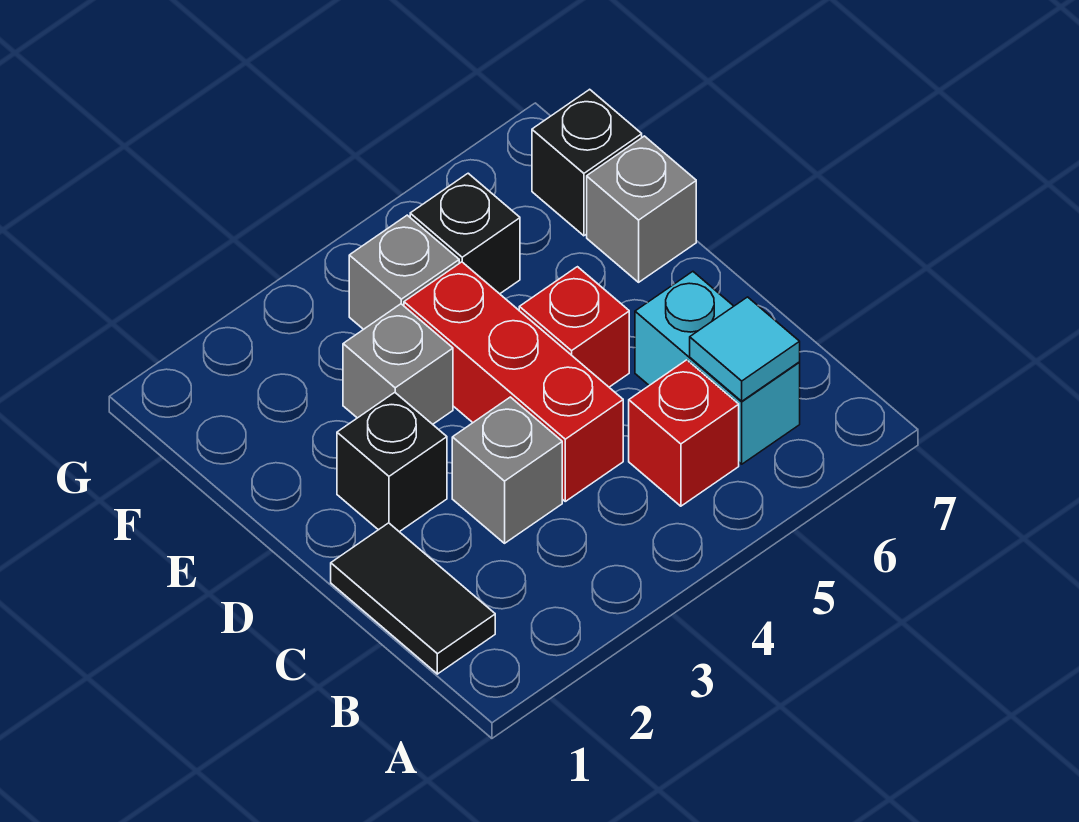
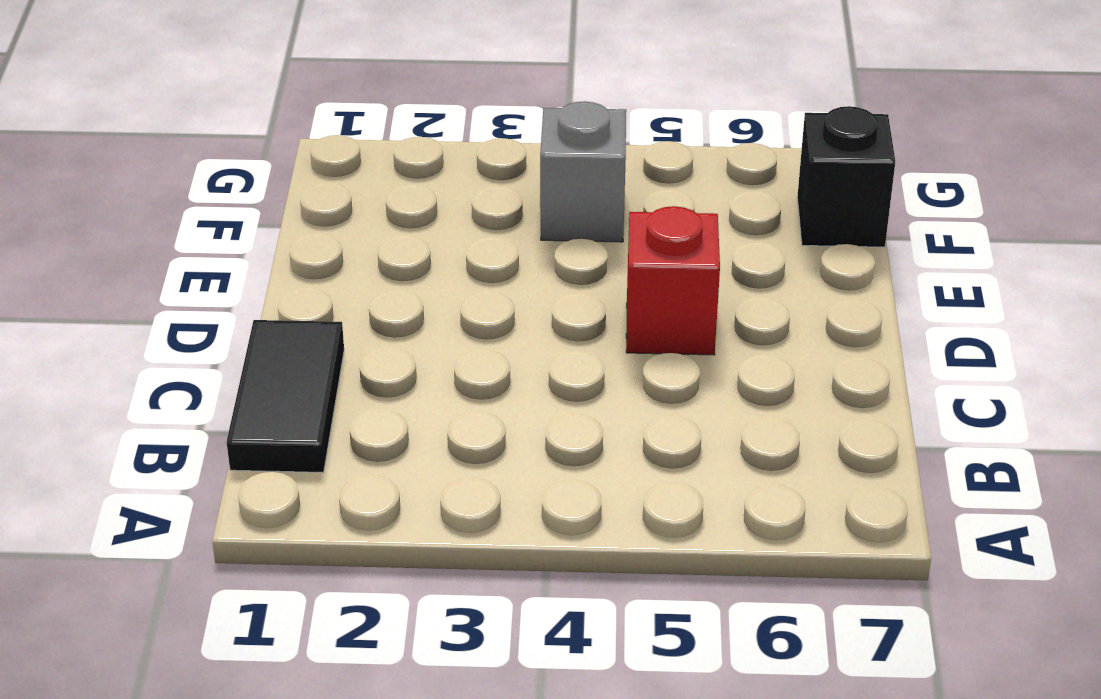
none -> red 1x1 brick [629,360,739,506]
none -> cyan 1x2 brick [635,272,800,464]
none -> grey 1x1 brick [452,397,562,543]

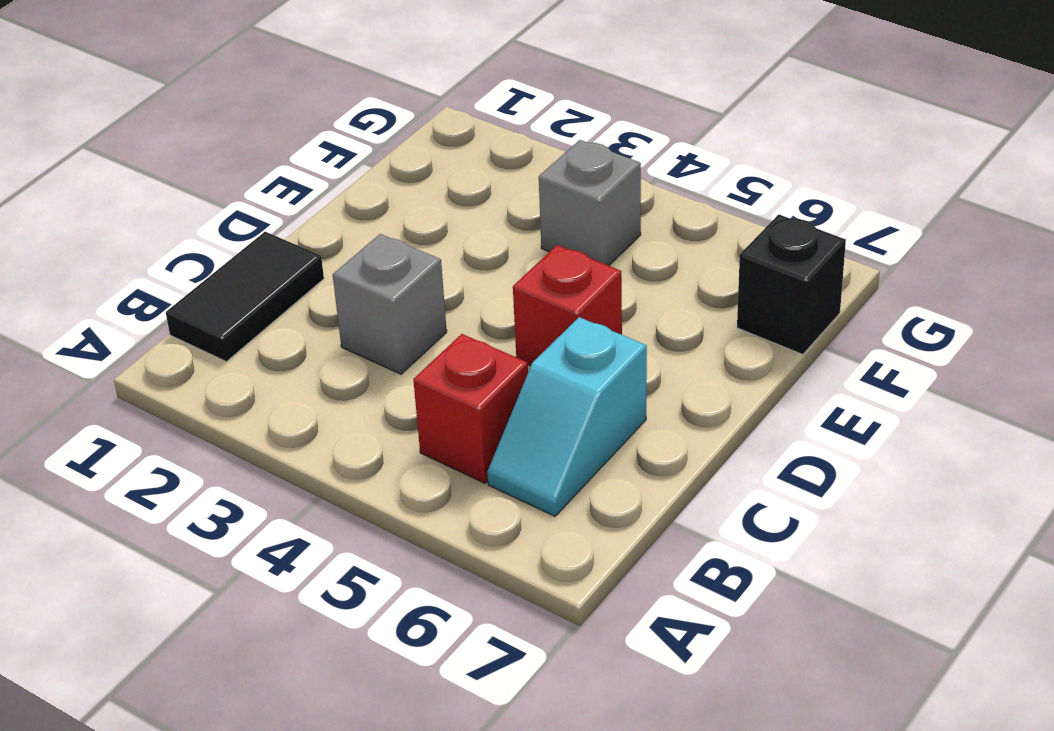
cyan 1x2 slope [487,317,647,516] -> cyan 1x2 brick [635,272,800,464]
none -> red 1x3 brick [404,262,623,501]
none -> black 1x1 brick [337,393,447,532]
none -> grey 1x1 brick [343,304,453,424]

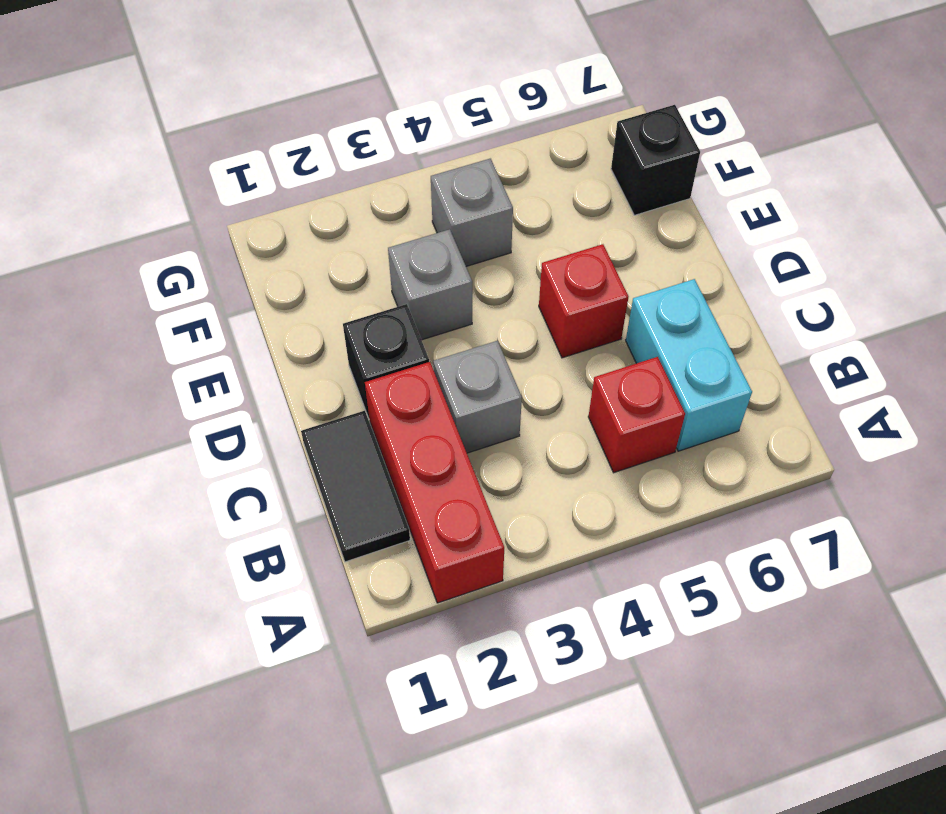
red 1x3 brick [365,362,504,603] -> red 1x3 brick moved to [404,262,623,501]
none -> grey 1x1 brick [587,136,696,282]
none -> black 1x1 brick [410,173,520,294]
none -> cyan 1x1 tile [690,297,800,401]

